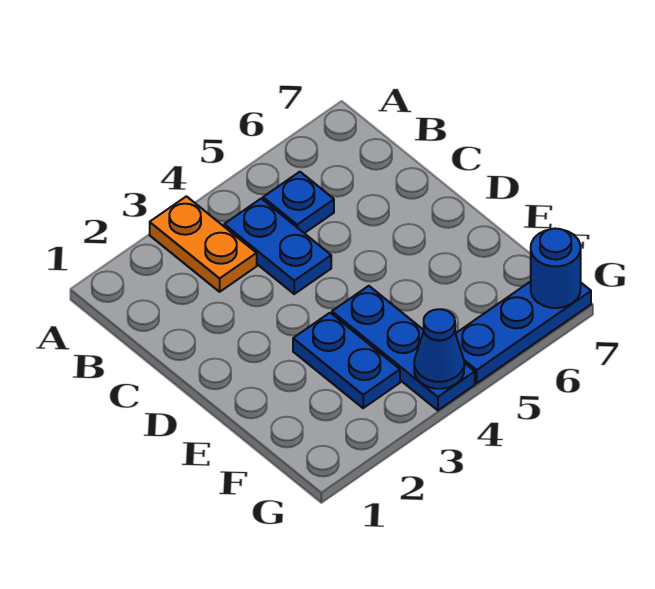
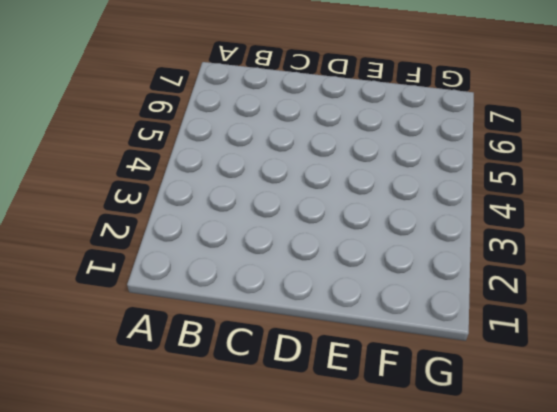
none -> orange 1x2 plate [150,196,257,292]
none -> blue 1x2 plate [224,199,331,294]

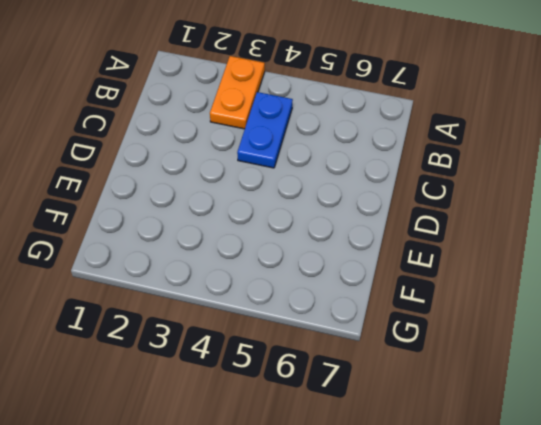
none -> blue 1x1 plate [263,172,334,233]
none -> blue 1x2 plate [293,313,400,408]

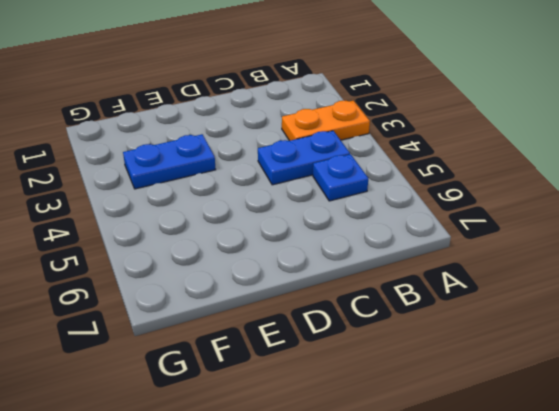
none -> blue 1x3 plate [332,286,475,410]
none -> blue 1x3 plate [456,281,591,383]

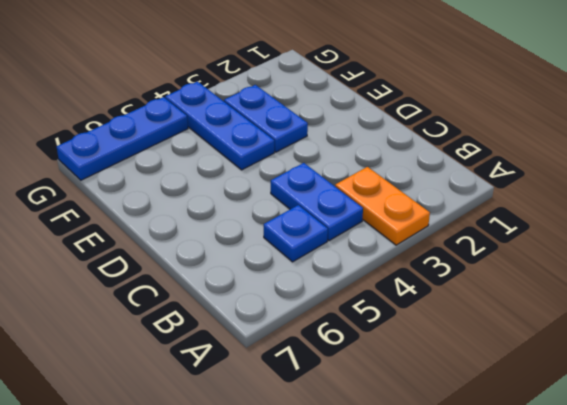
none -> blue 1x1 cone [414,309,464,389]
none -> blue 1x1 round brick [531,229,581,308]

